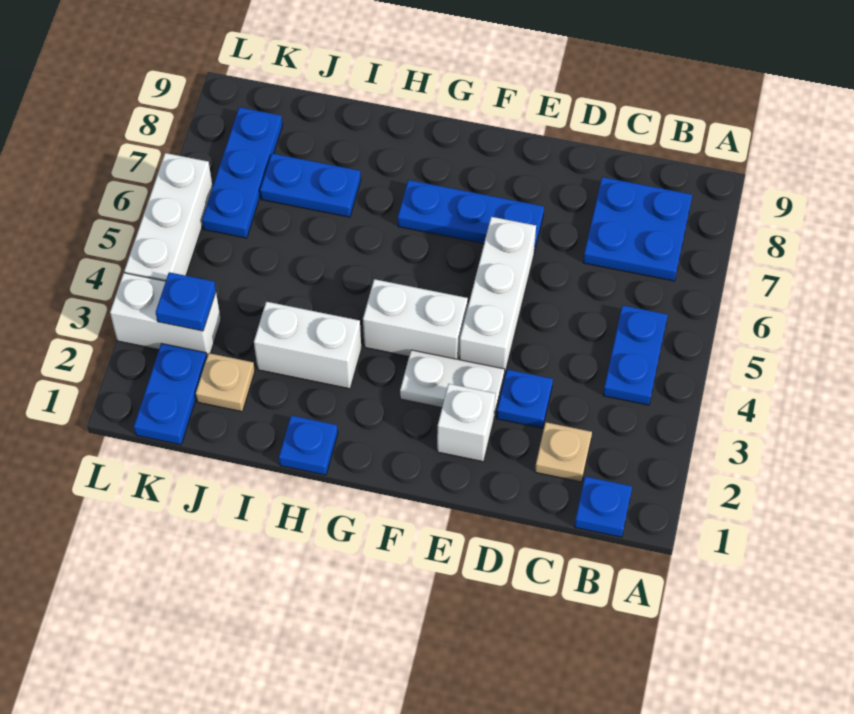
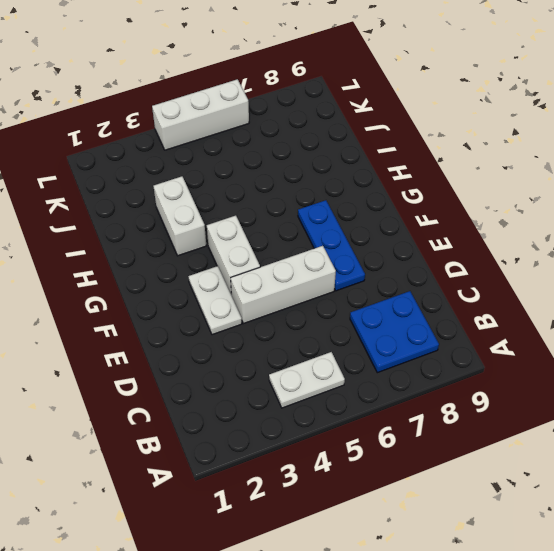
white 1x2 plate [269,352,345,408] -> blue 1x2 plate [603,305,668,405]
none -> blue 1x1 plate [575,476,632,537]
none -> tan 1x1 plate [535,422,592,482]
none -> blue 1x1 plate [497,369,553,428]

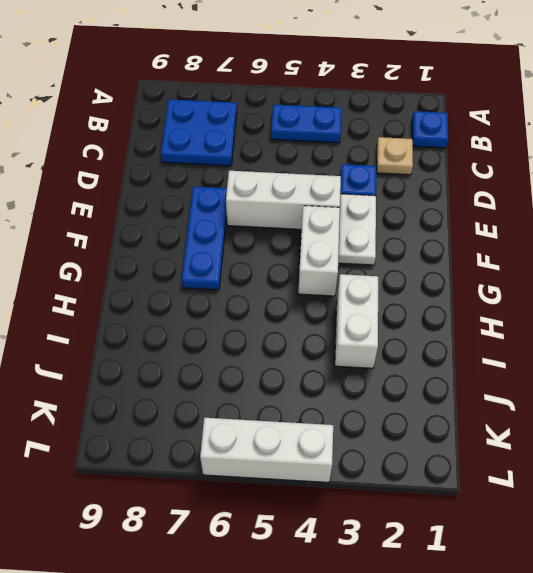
none -> white 1x1 brick [437,384,495,462]
none -> blue 1x1 plate [279,416,338,475]
none -> blue 1x2 plate [260,154,361,217]

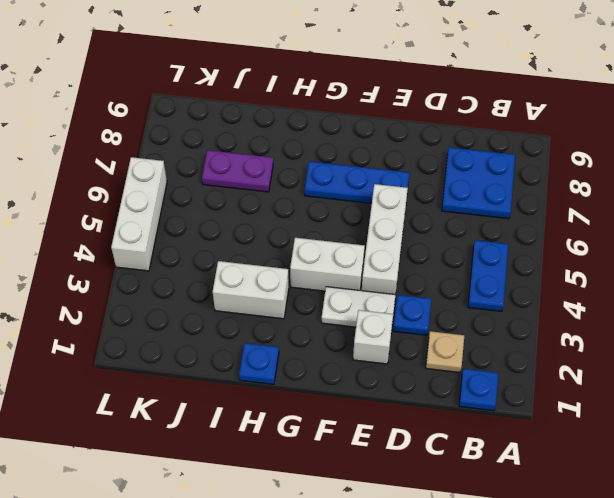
purple 1x2 plate [202,150,273,192] -> blue 1x2 plate [260,154,361,217]
none -> tan 1x1 plate [196,353,255,411]
none -> blue 1x2 plate [134,343,207,445]
none -> white 1x2 brick [110,273,221,356]

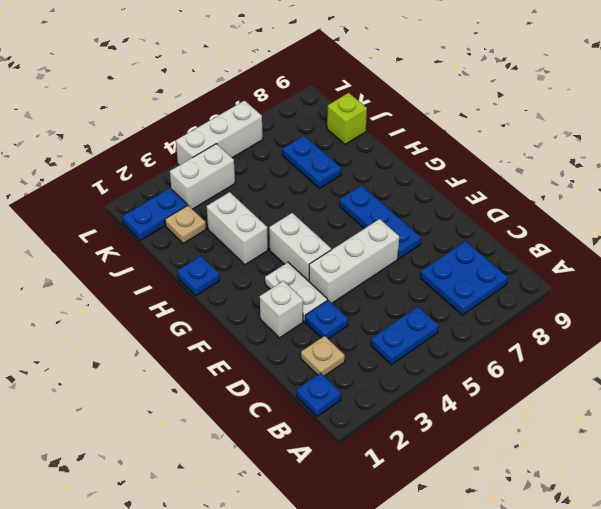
lime 1x1 brick [327,93,367,144] -> none
white 1x2 brick [170,144,235,209] -> white 1x2 brick turned to [110,273,221,356]
none -> blue 1x3 plate [202,107,282,238]
none -> blue 1x1 plate [156,272,216,331]

